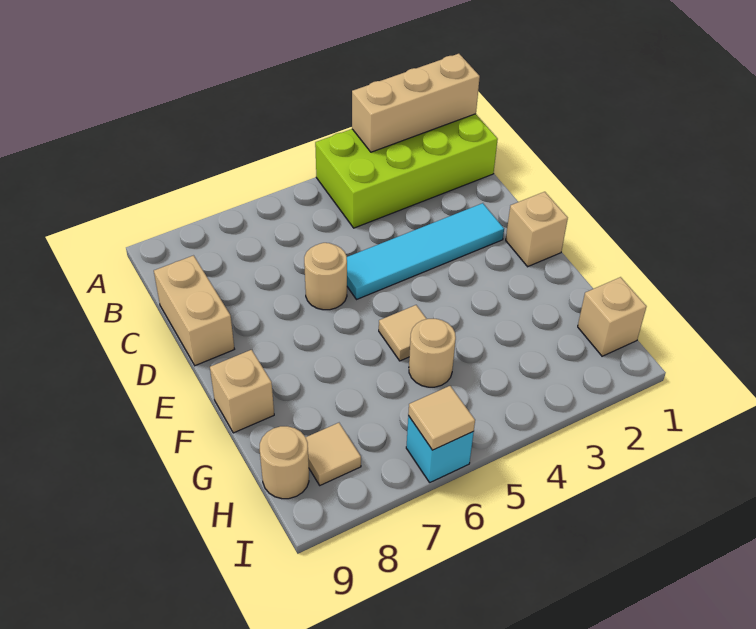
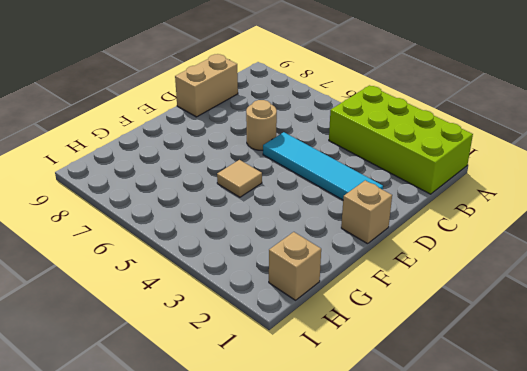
none -> tan 1x1 brick [210,350,274,433]
none -> tan 1x1 round brick [409,319,456,387]
none -> tan 1x1 tile [306,423,361,485]

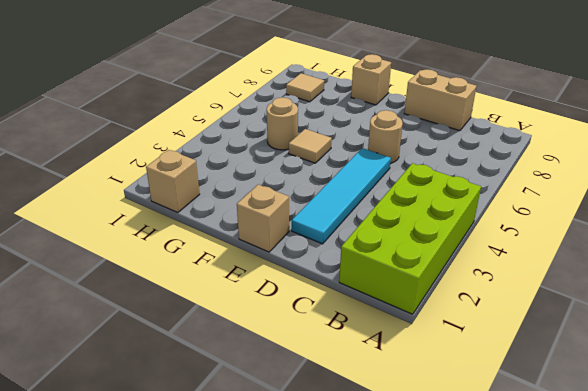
none -> tan 1x1 round brick [260,426,309,499]
none -> cyan 1x1 brick [406,416,474,482]
none -> tan 1x3 brick [352,54,480,152]

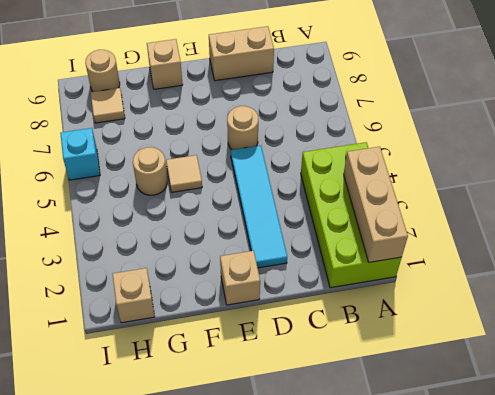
none -> tan 1x1 tile [408,386,475,450]

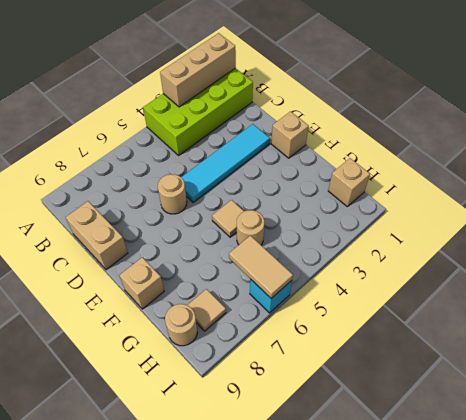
tan 1x2 tile [229,236,293,298] -> tan 1x1 tile [408,386,475,450]

